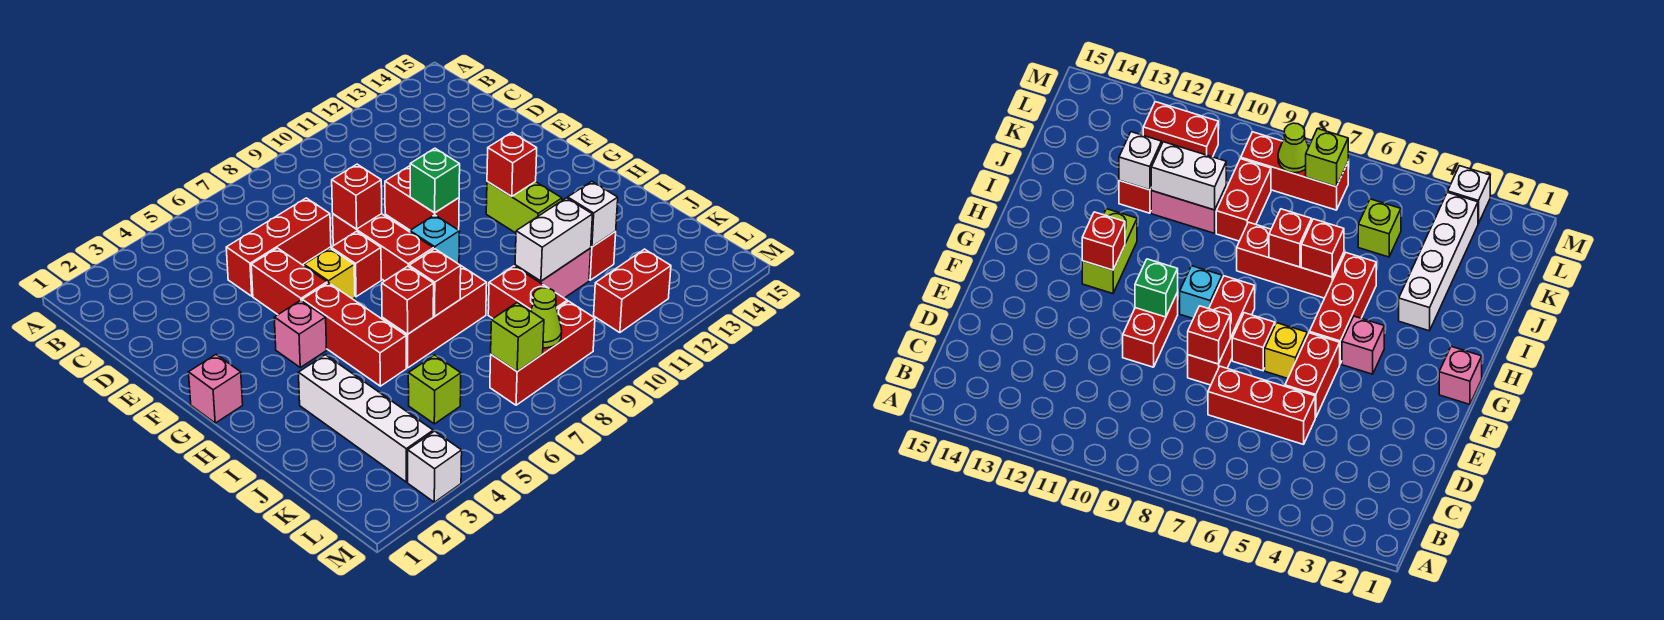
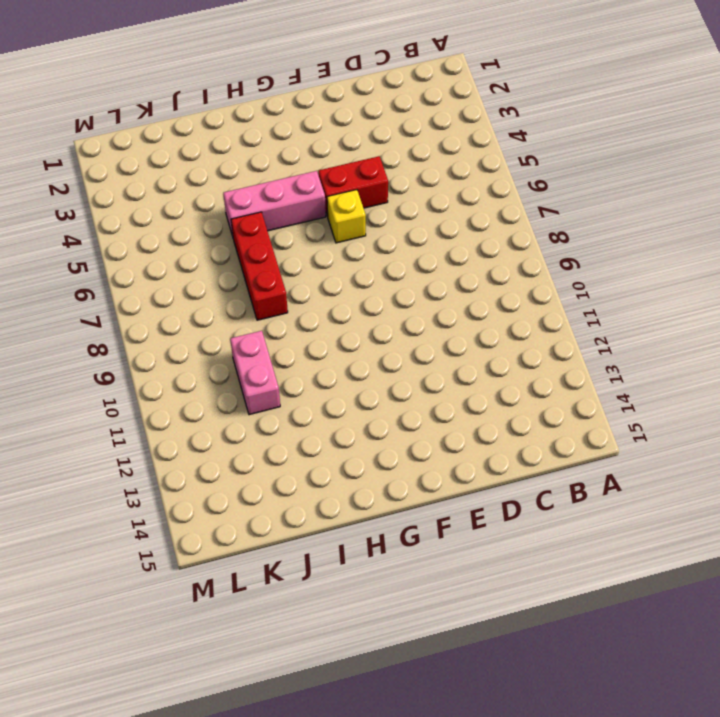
pink 1x3 brick [223,171,326,236] -> red 1x3 brick [302,283,406,386]
none -> red 1x3 brick [226,198,331,296]
none -> red 1x3 brick [333,214,433,281]
none -> red 1x2 brick [385,166,459,230]

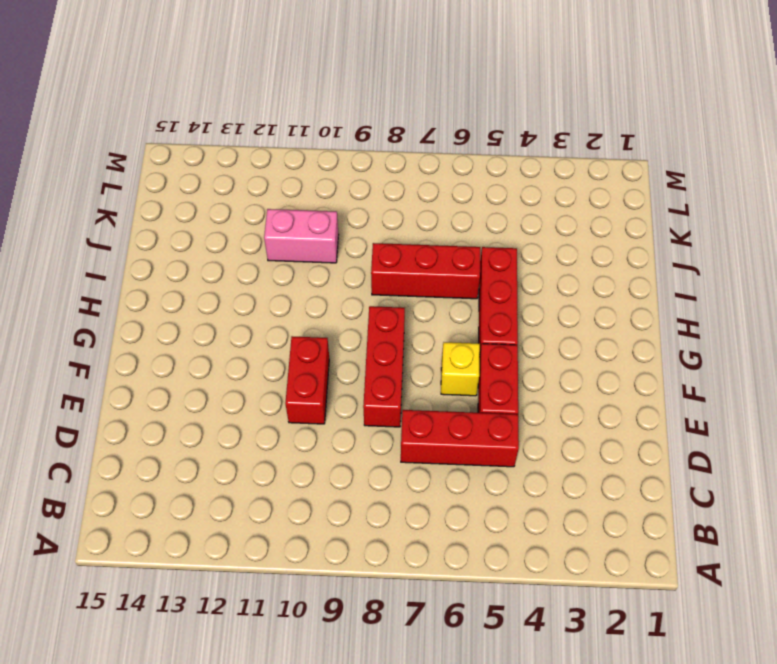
none -> red 1x1 brick [331,231,381,297]
none -> pink 1x1 brick [189,354,243,423]
none -> pink 1x1 brick [274,300,327,367]

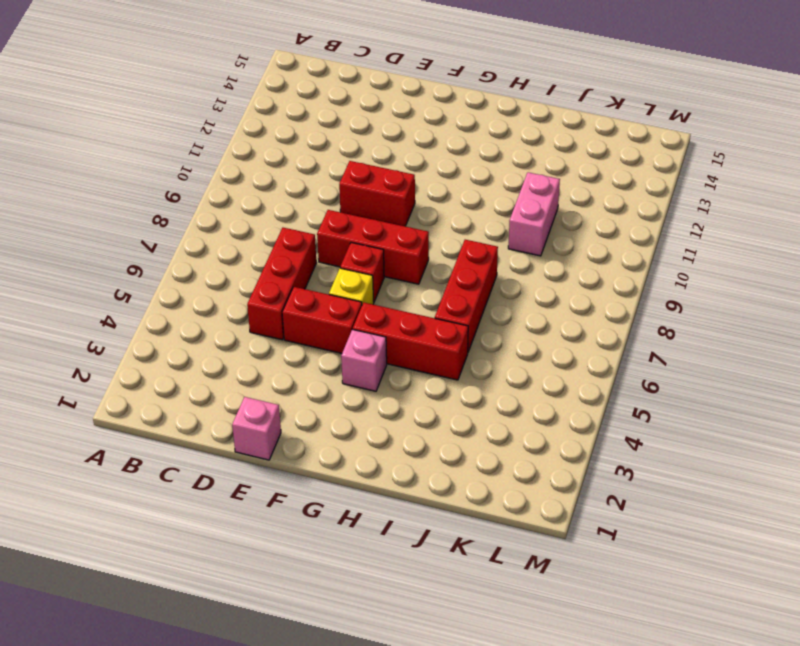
pink 1x1 brick [232,397,281,460] -> pink 1x1 brick moved to [189,354,243,423]
none -> cyan 1x1 brick [410,215,460,264]
none -> lime 1x2 brick [486,182,562,233]
none -> white 1x4 brick [298,355,433,482]

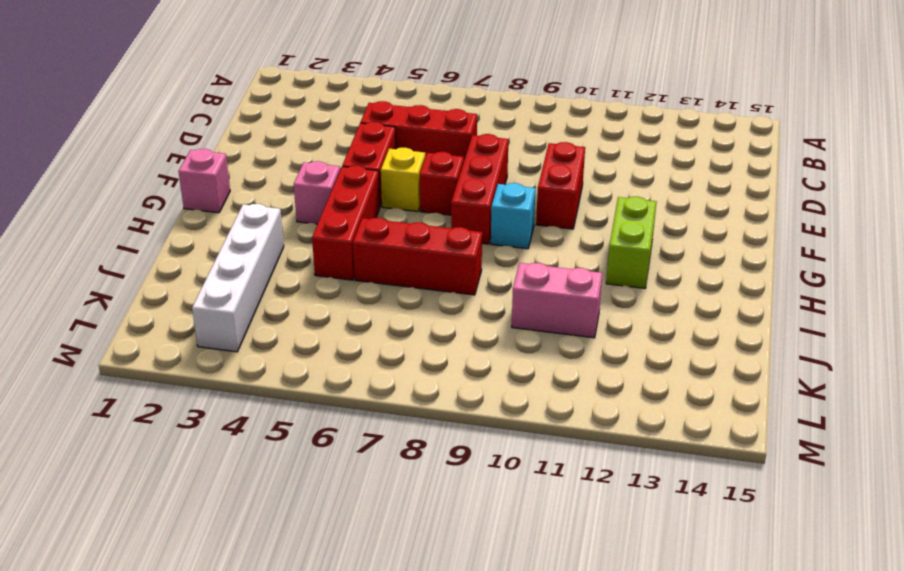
none -> red 1x2 brick [488,266,567,318]
none -> red 1x1 brick [589,231,616,280]
none -> lime 1x1 brick [408,355,461,424]

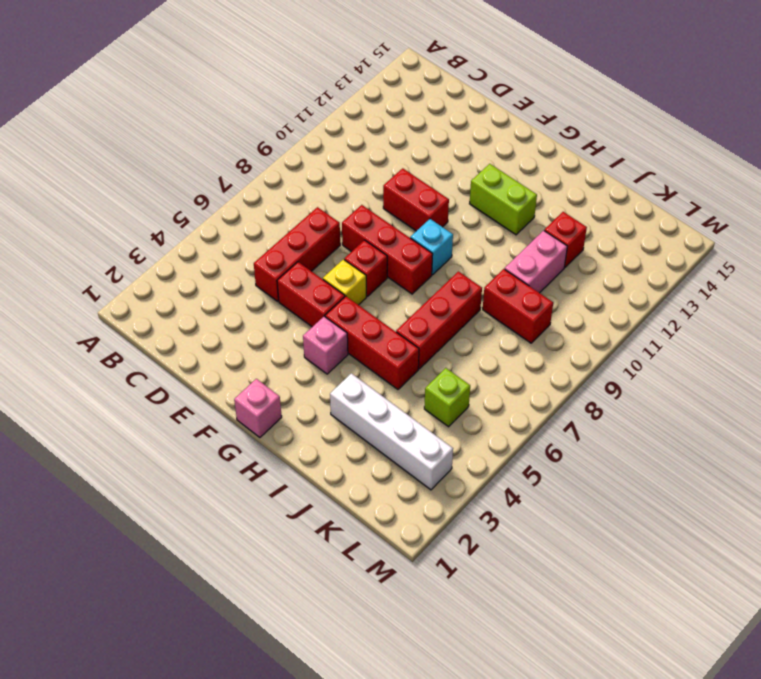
none -> red 1x3 brick [490,301,595,405]
none -> red 1x2 brick [594,249,671,333]
none -> white 1x1 brick [408,431,462,502]

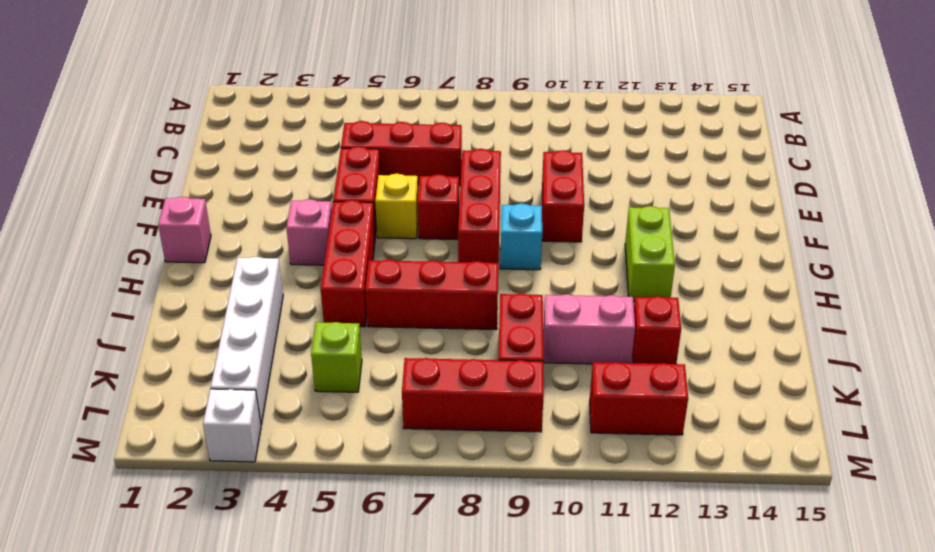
none -> red 1x1 brick [332,164,382,229]
none -> green 1x1 brick [410,148,460,213]
none -> red 1x1 brick [487,133,537,196]

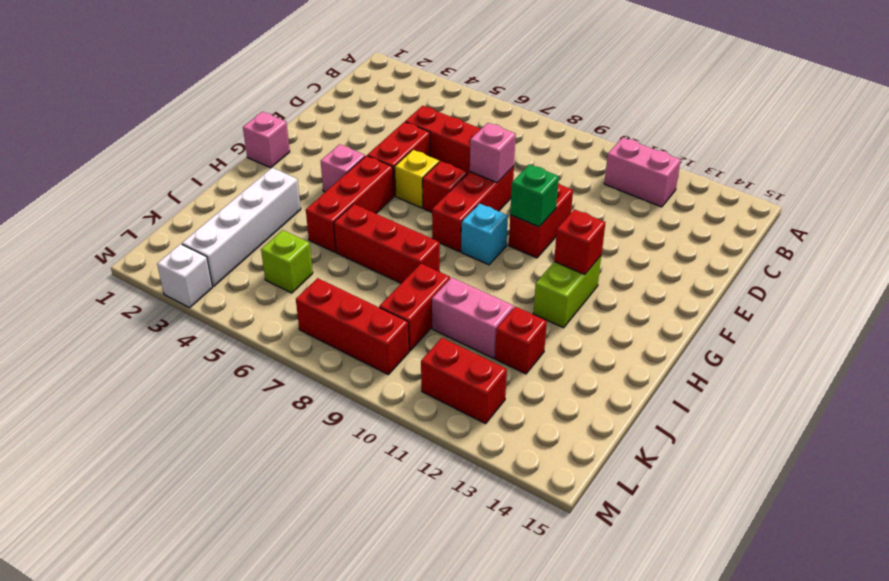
pink 1x2 brick [604,137,681,207] -> none
pink 1x1 brick [470,123,516,183] -> red 1x1 brick [332,164,382,229]
none -> red 1x1 brick [382,266,434,334]
none -> red 1x1 brick [409,249,461,316]
none -> white 1x2 brick [515,198,593,281]

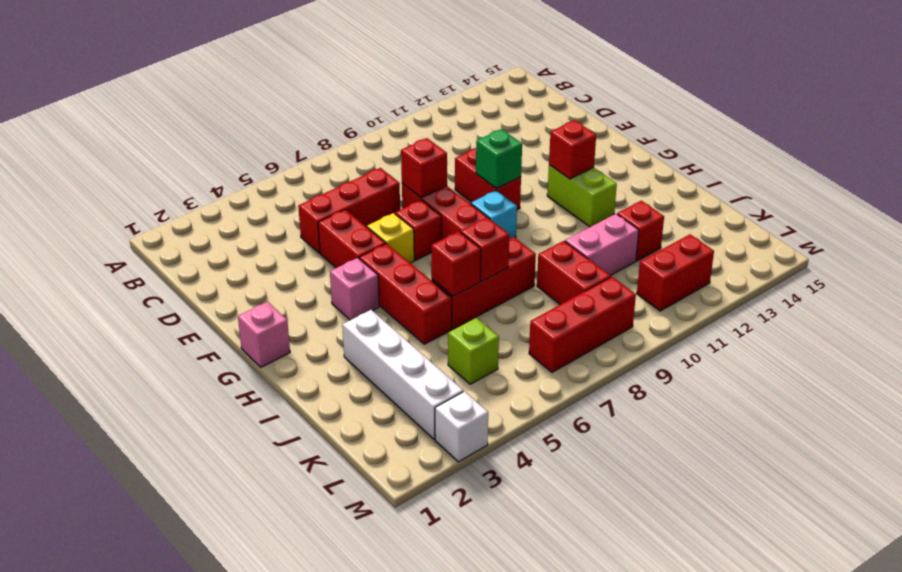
none -> white 1x2 brick [515,198,593,281]
none -> white 1x1 brick [568,181,618,247]
none -> lime 1x1 brick [491,303,544,371]

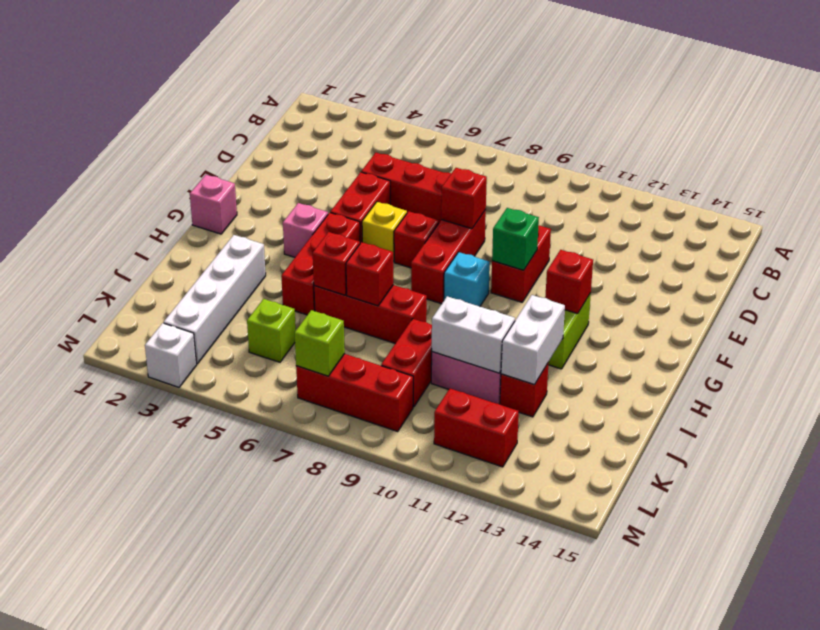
white 1x2 brick [501,295,565,385] -> white 1x1 brick [568,181,618,247]
none -> lime 1x1 cone [531,288,562,348]

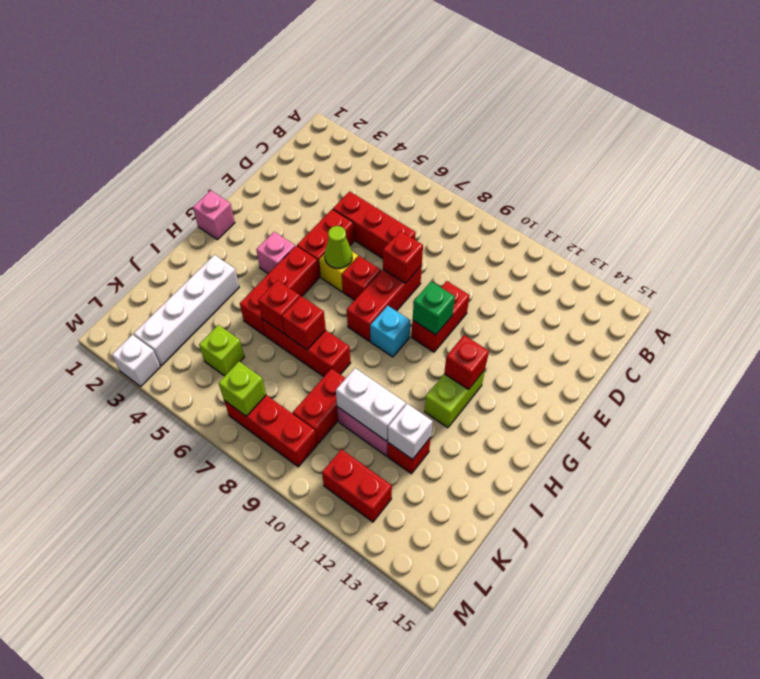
lime 1x1 cone [325,226,352,268] -> lime 1x1 cone moved to [531,288,562,348]

